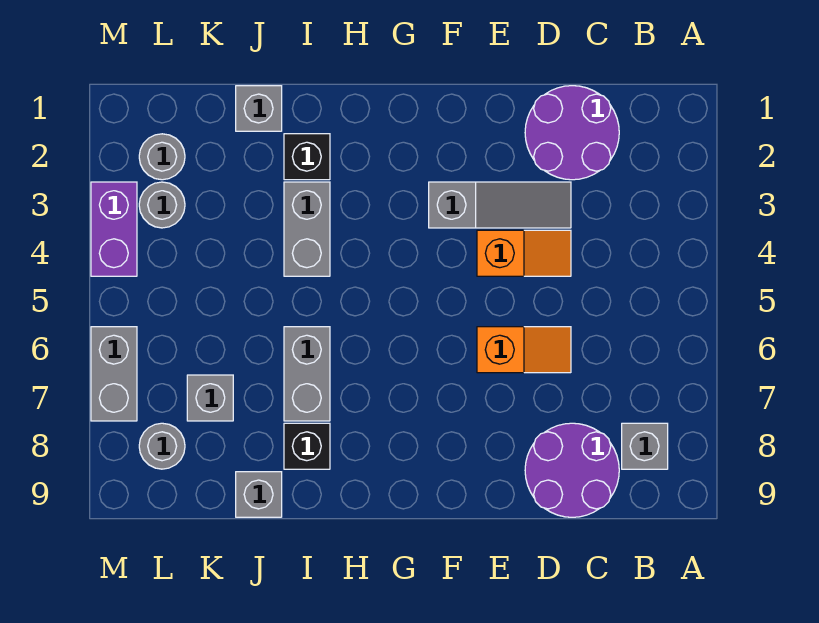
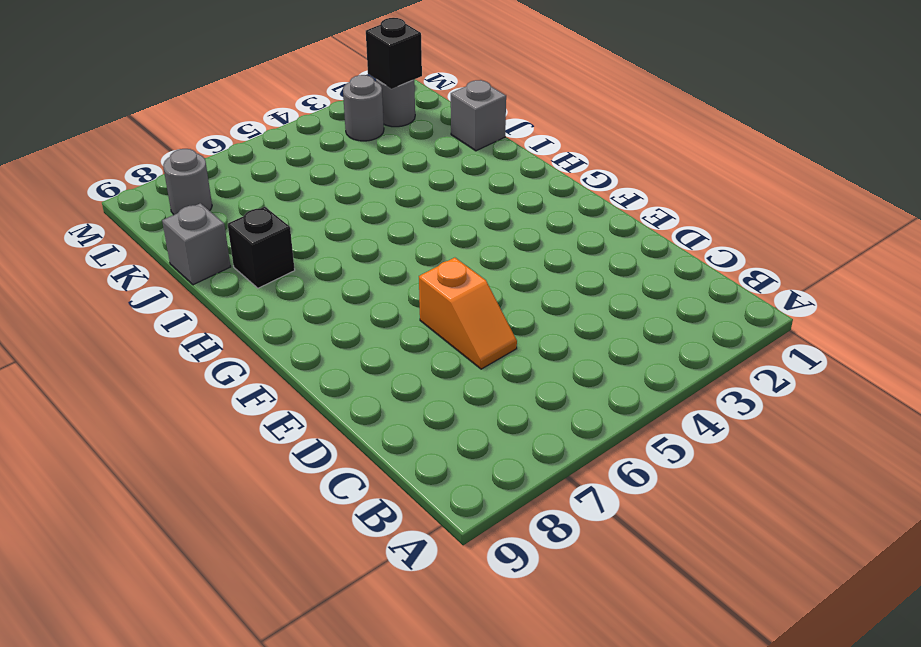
black 1x1 brick [366,18,422,89] -> black 1x1 brick moved to [284,134,330,180]
none -> grey 1x1 brick [622,423,668,469]
none -> purple 2x2 round brick [525,86,619,180]
none -> purple 2x2 round brick [525,423,619,517]

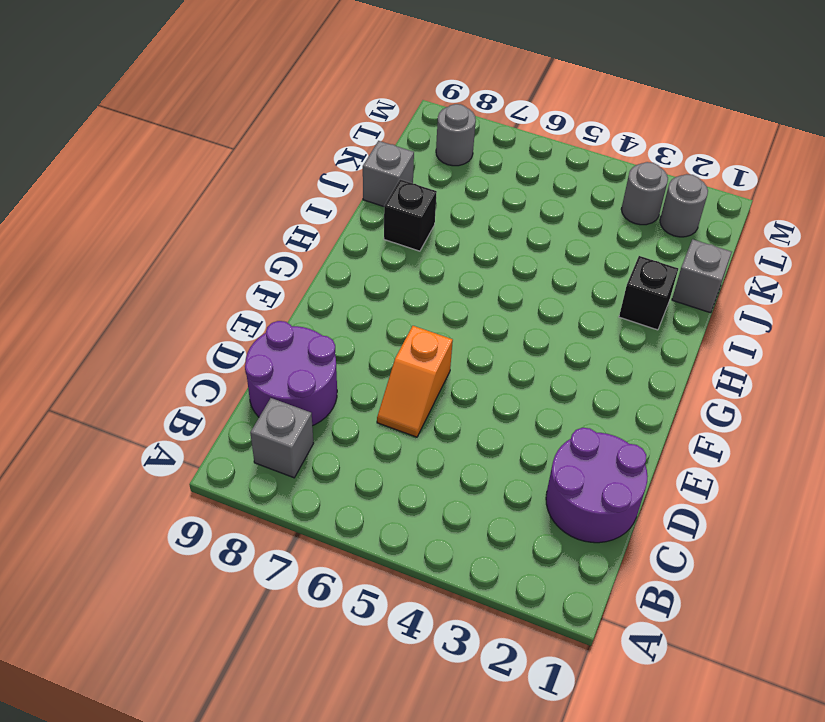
none -> grey 1x3 slope [429,182,571,228]
none -> orange 1x2 slope [477,230,571,276]
none -> grey 1x2 brick [284,182,330,276]

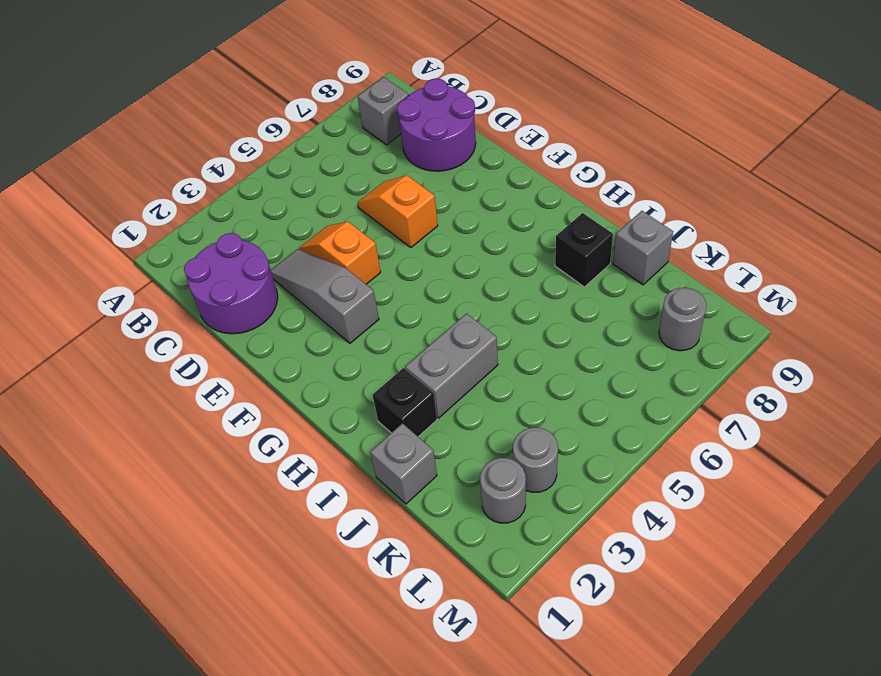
none -> grey 1x2 brick [284,327,330,421]
none -> grey 1x1 brick [187,375,233,421]
none -> purple 1x2 brick [91,182,137,276]

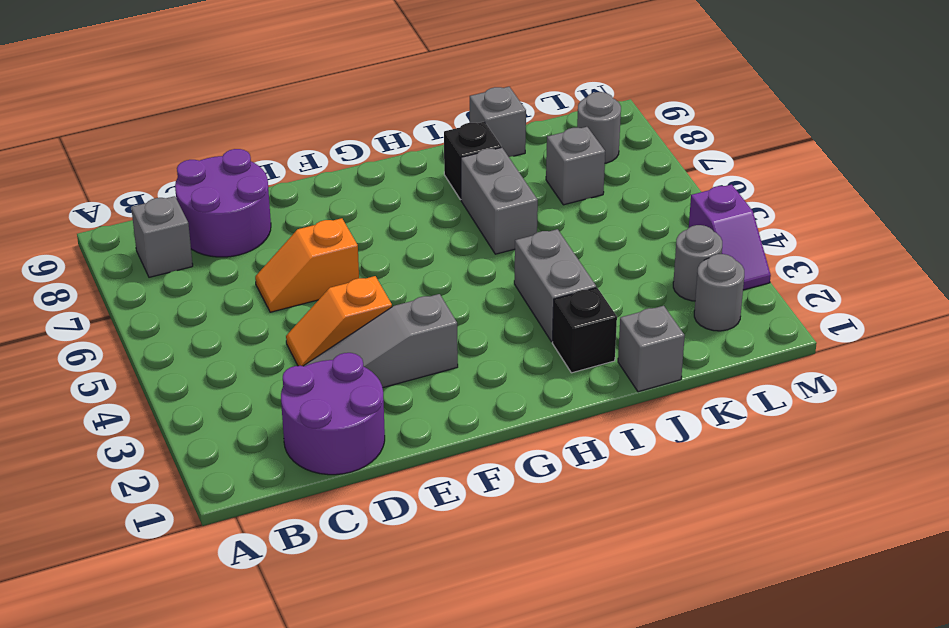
purple 1x2 slope [689,184,771,290] -> purple 1x2 brick [91,182,137,276]
none -> grey 1x2 brick [91,327,137,421]

